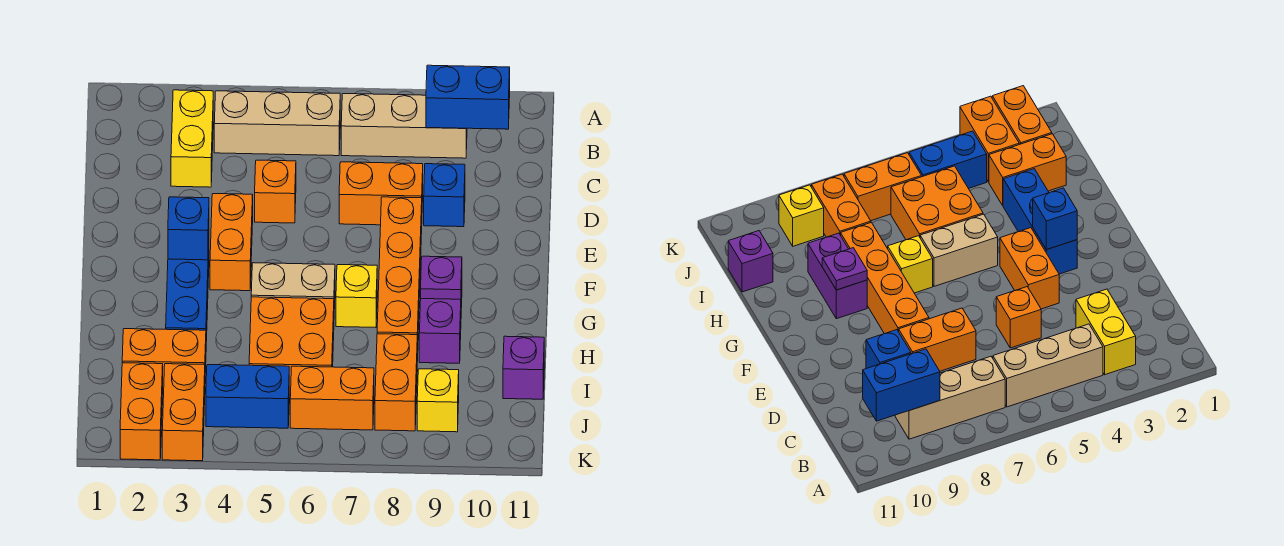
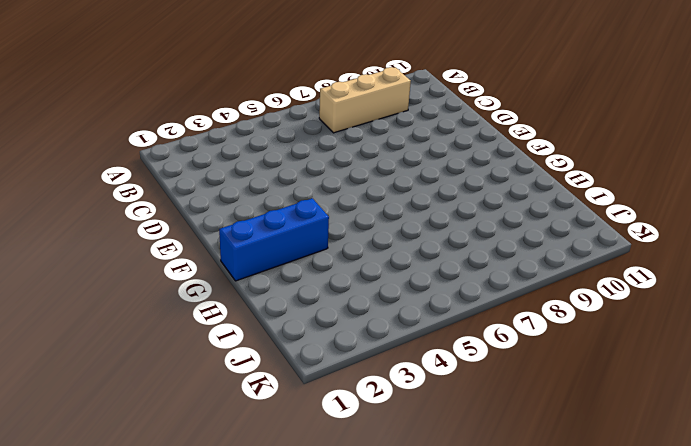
blue 1x3 brick [219,198,329,281] -> blue 1x3 brick turned to [166,248,209,341]
none -> yellow 1x2 brick [171,90,213,187]
none -> tan 1x3 brick [214,91,340,156]
none -> orange 1x1 brick [255,160,296,223]

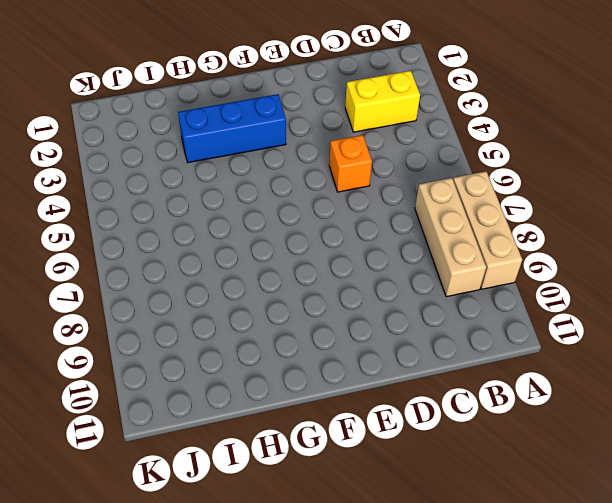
tan 1x3 brick [453,171,522,289] -> tan 1x3 brick moved to [214,91,340,156]
none -> orange 1x2 brick [339,162,423,225]
none -> blue 1x1 brick [424,164,465,227]
none -> orange 1x2 brick [210,194,253,291]

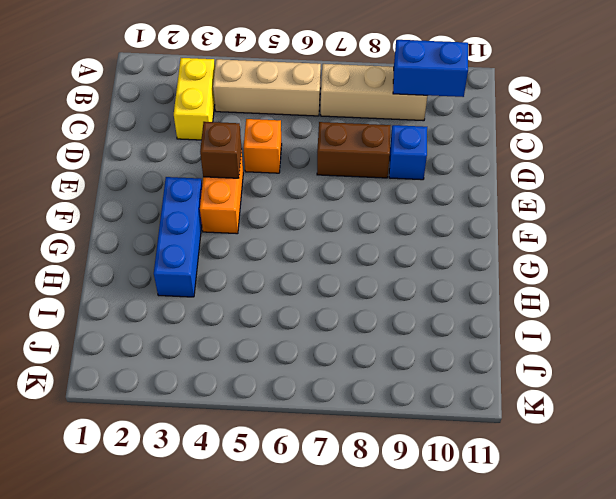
brown 1x2 brick [317,122,391,178] -> orange 1x2 brick [339,162,423,225]
brown 1x1 brick [200,122,242,178] -> none
none -> orange 1x4 brick [377,197,422,361]
none -> tan 1x2 brick [251,263,335,309]
none -> yellow 1x1 brick [336,265,377,327]

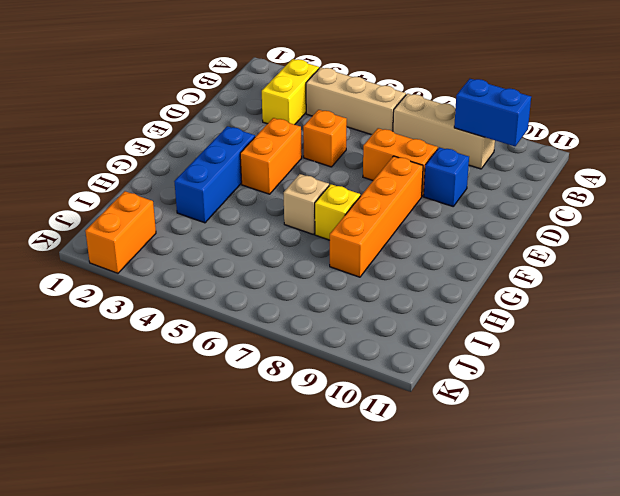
tan 1x1 brick [284,174,329,234] -> tan 1x2 brick [251,263,335,309]
none -> purple 1x2 brick [419,278,462,363]
none -> orange 2x2 brick [249,297,334,394]
none -> orange 1x2 brick [122,329,206,392]

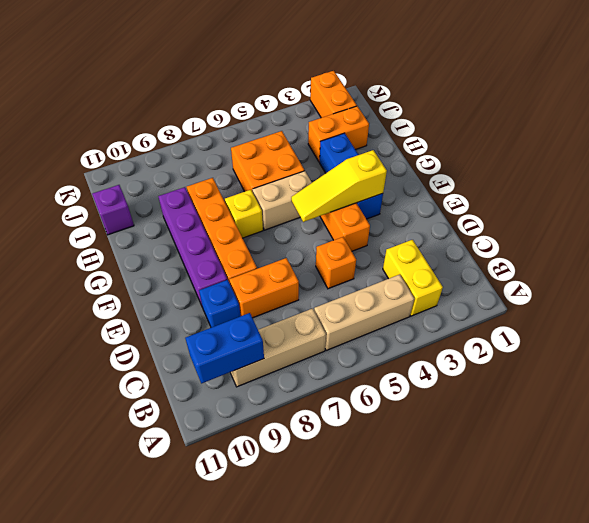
purple 1x4 brick [158,187,227,306] -> purple 1x2 brick [419,278,462,363]
yellow 1x3 slope [291,150,387,222] -> blue 1x1 brick [168,197,209,260]
none -> orange 1x2 brick [375,334,417,431]
none -> orange 1x2 brick [162,364,205,461]
none -> blue 1x2 brick [206,365,289,428]

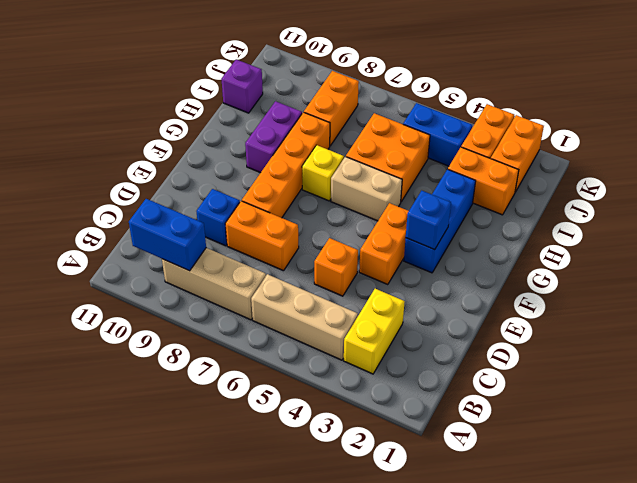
none -> orange 1x2 brick [290,366,374,430]
none -> yellow 1x1 brick [417,369,459,432]
none -> purple 1x1 plate [421,256,462,299]

